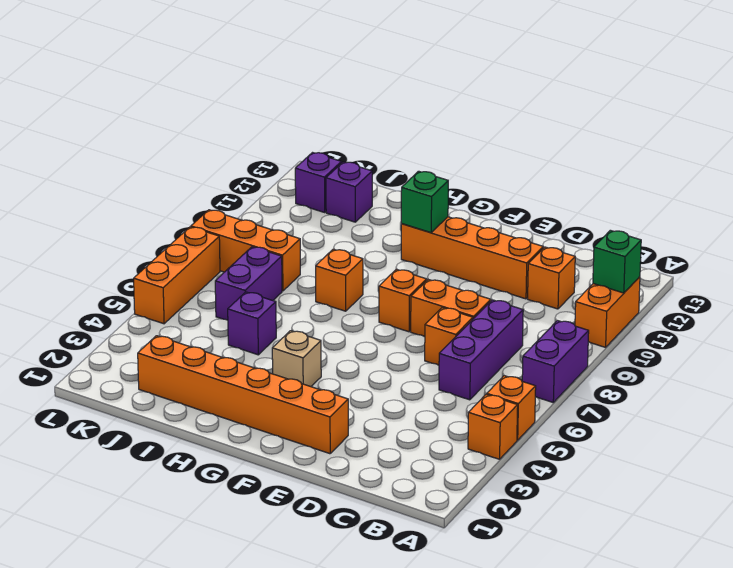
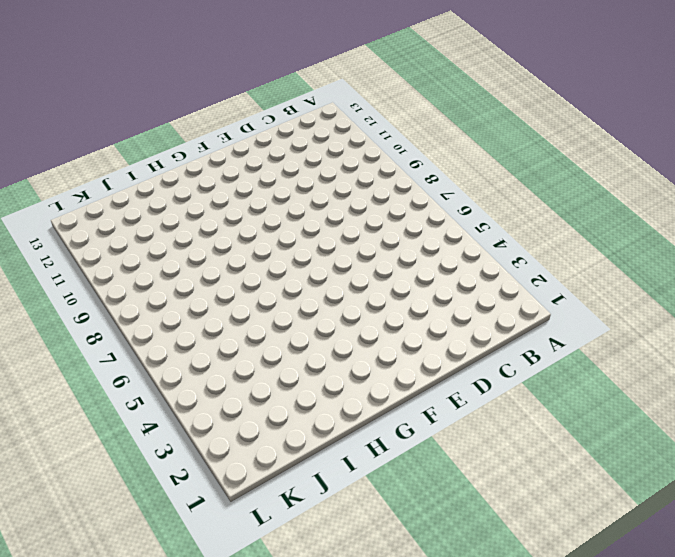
none -> orange 1x1 brick [468,394,518,459]
none -> orange 1x1 brick [487,376,536,440]
none -> purple 1x2 brick [522,321,589,402]

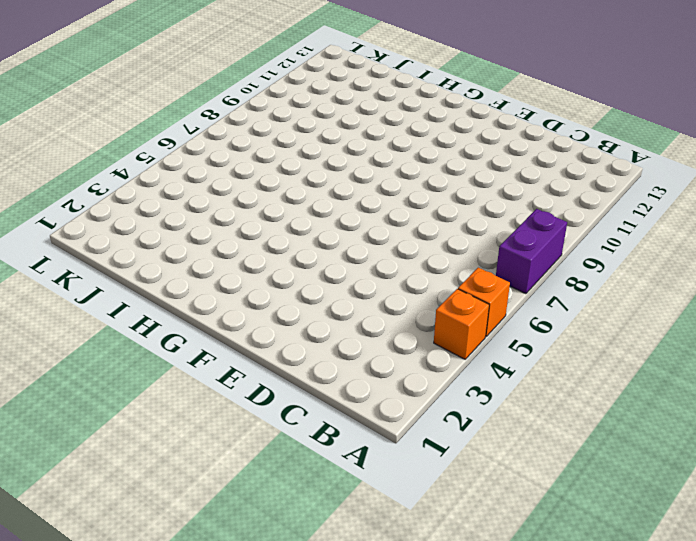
none -> orange 1x2 brick [575,277,640,347]
none -> purple 1x3 brick [439,300,523,400]
none -> orange 1x1 brick [528,247,575,309]

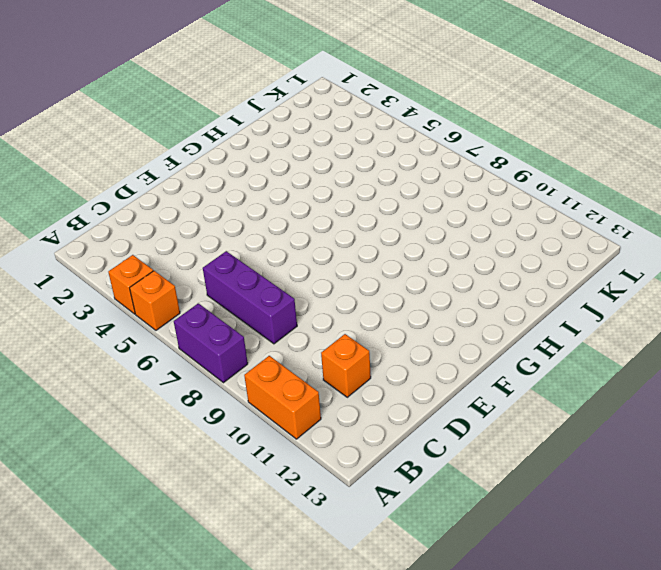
none -> orange 1x1 brick [425,308,473,365]
none -> orange 1x2 brick [411,279,491,337]
none -> orange 1x4 brick [401,217,543,299]

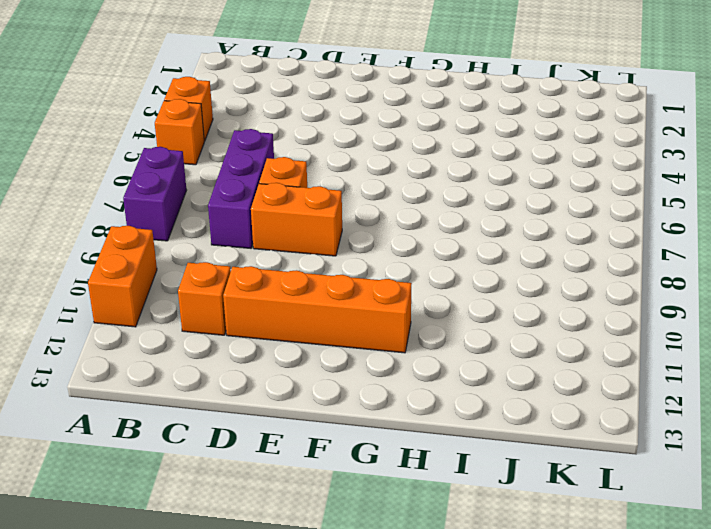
none -> orange 1x6 brick [138,336,348,454]
none -> orange 1x1 brick [379,269,427,332]
none -> tan 1x1 brick [272,331,321,387]

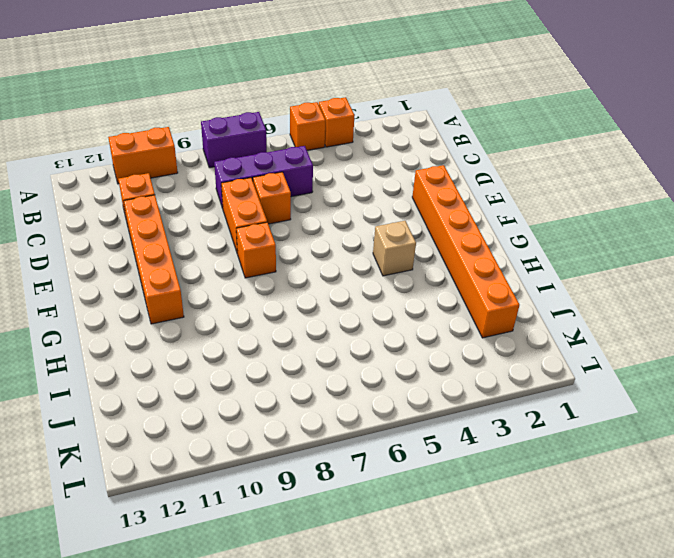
none -> orange 1x1 brick [316,249,363,311]
none -> purple 1x1 brick [228,292,276,355]
none -> purple 1x2 brick [215,247,282,320]

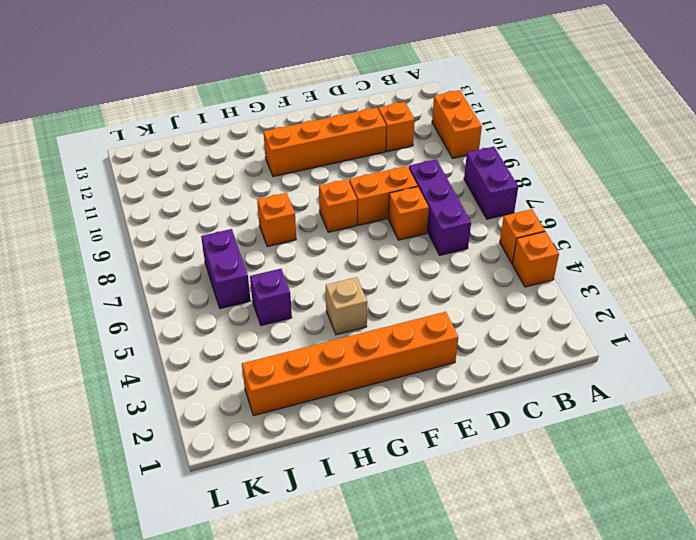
none -> orange 1x3 brick [191,210,300,291]
none -> purple 1x1 brick [326,162,372,222]
none -> purple 1x1 brick [295,153,342,212]

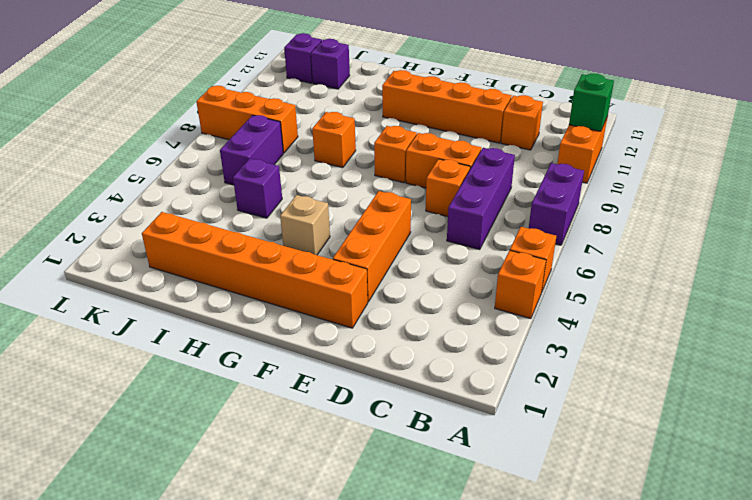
orange 1x3 brick [333,191,411,302] -> orange 1x3 brick moved to [134,227,220,324]
none -> green 1x1 brick [401,171,448,233]

